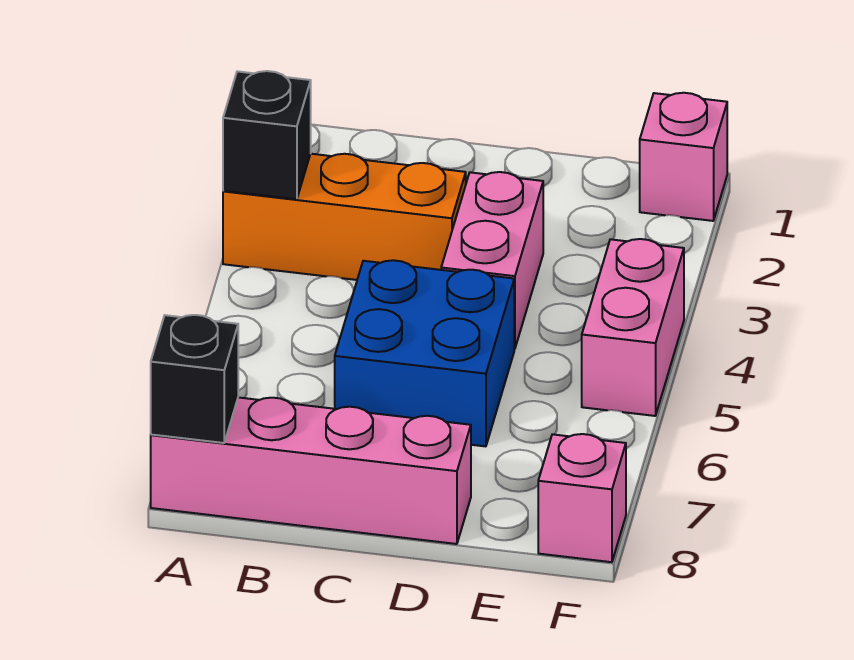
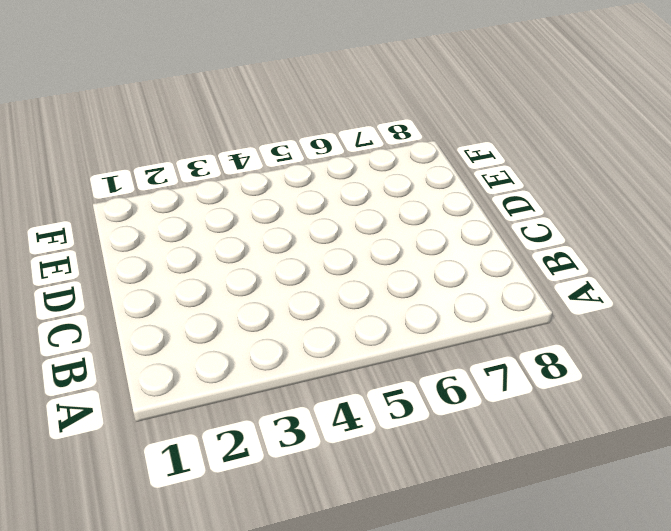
none -> orange 1x3 brick [223,154,466,280]
none -> pink 1x4 brick [151,397,471,544]

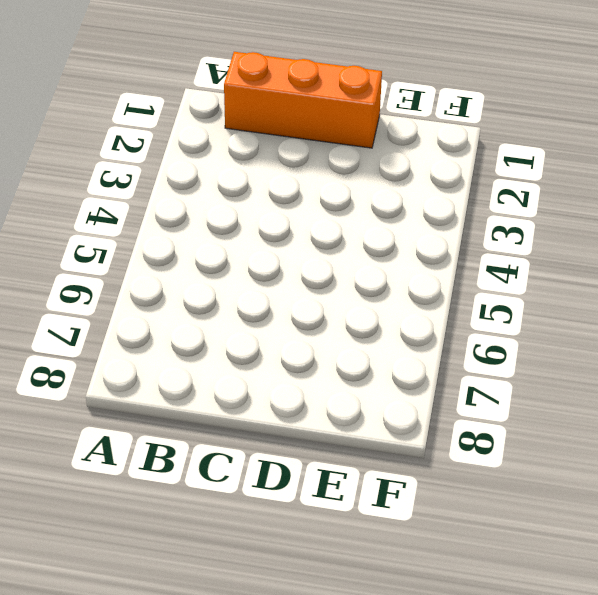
orange 1x3 brick [224,52,382,148] -> orange 1x3 brick moved to [223,154,466,280]
none -> pink 1x4 brick [151,397,471,544]
none -> blue 2x2 brick [335,260,514,446]

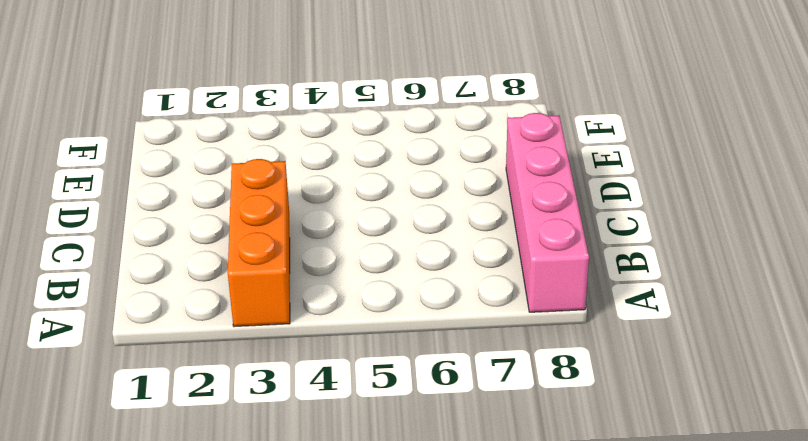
none -> blue 2x2 brick [335,260,514,446]
none -> pink 1x2 brick [441,172,543,349]

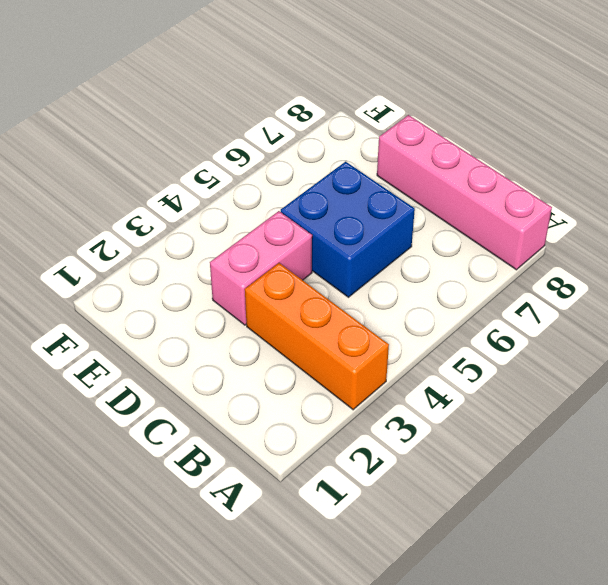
none -> pink 1x1 brick [640,93,727,221]
none -> pink 1x2 brick [582,239,684,416]

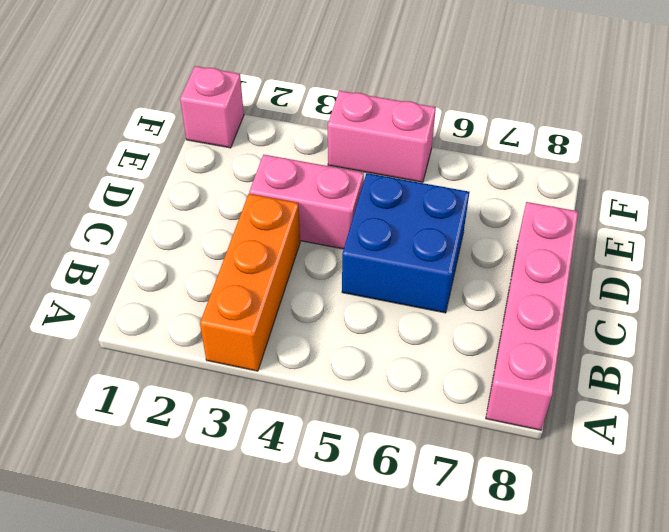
none -> pink 1x1 brick [538,434,626,562]
none -> black 1x1 brick [223,71,311,199]

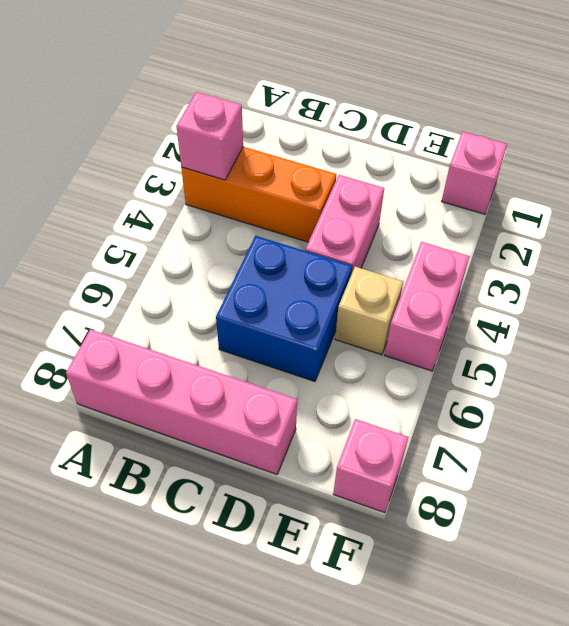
pink 1x1 brick [176,92,243,180] -> black 1x1 brick [223,71,311,199]
tan 1x1 brick [335,267,403,355] -> none
none -> black 1x1 brick [151,315,238,443]

